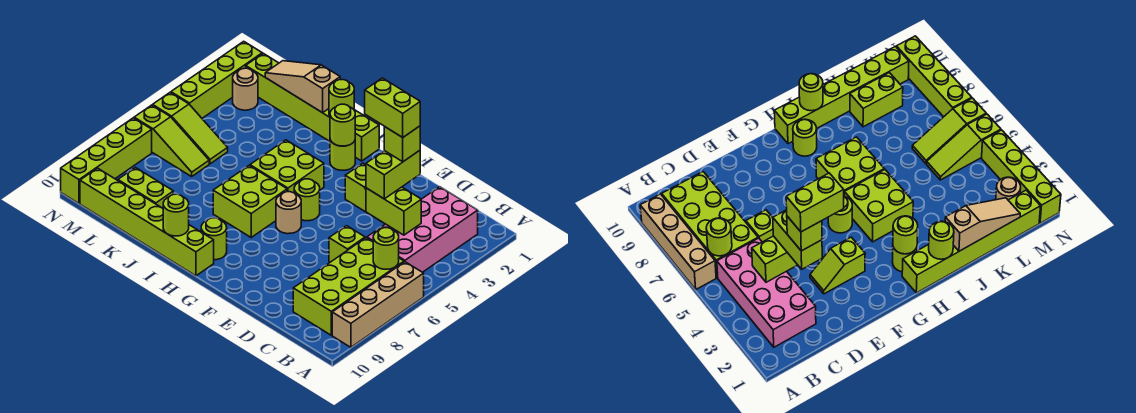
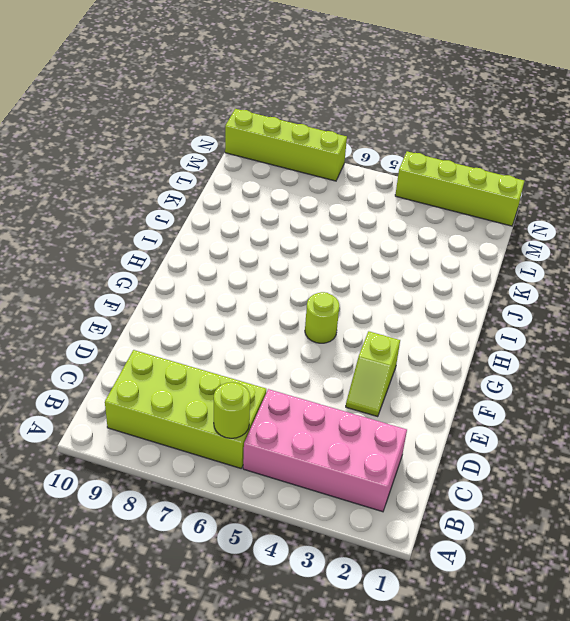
none -> tan 1x4 brick [332,262,424,347]
none -> lime 1x1 brick [329,226,365,262]
none -> tan 1x1 round brick [276,192,301,234]

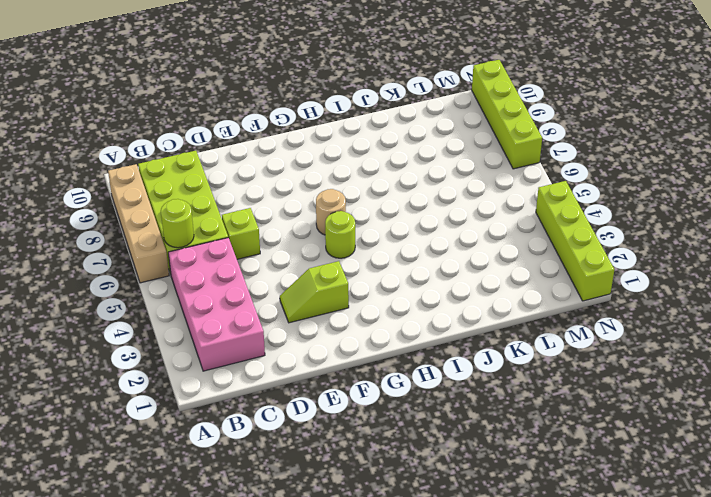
none -> lime 1x6 brick [246,53,379,161]
none -> lime 1x1 round brick [330,140,355,170]
none -> lime 2x2 brick [250,140,324,193]

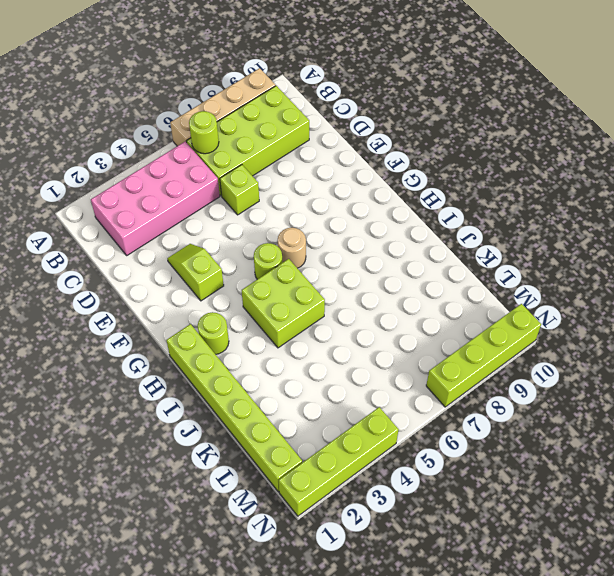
none -> lime 2x2 brick [213,165,287,237]
none -> lime 1x1 round brick [201,218,227,260]
none -> lime 1x6 brick [80,168,214,276]

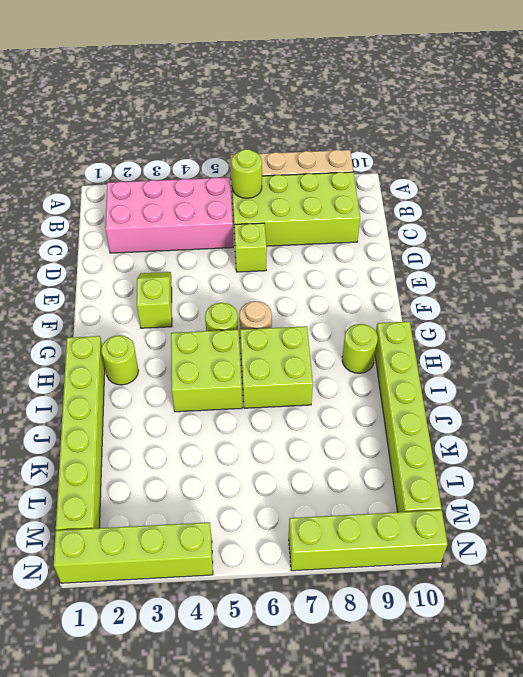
none -> lime 1x2 brick [118,168,173,208]
none -> lime 1x3 slope [153,93,228,164]
none -> lime 1x3 slope [134,105,209,176]

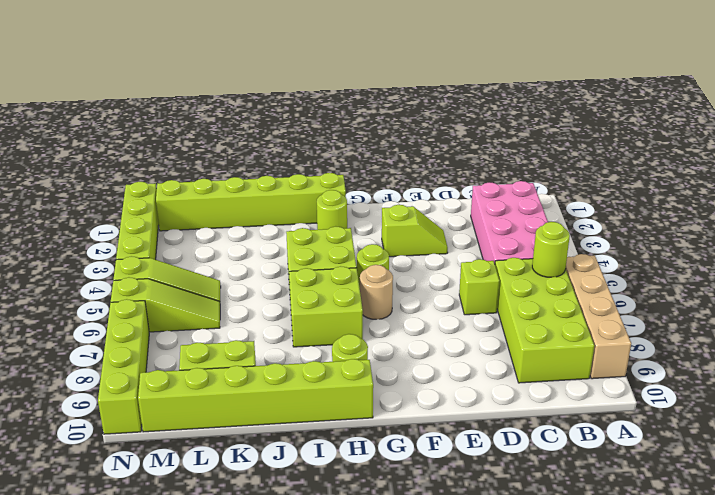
none -> tan 1x1 round brick [233,68,258,110]
none -> lime 1x2 brick [366,187,421,235]
none -> lime 1x1 round brick [330,104,355,146]

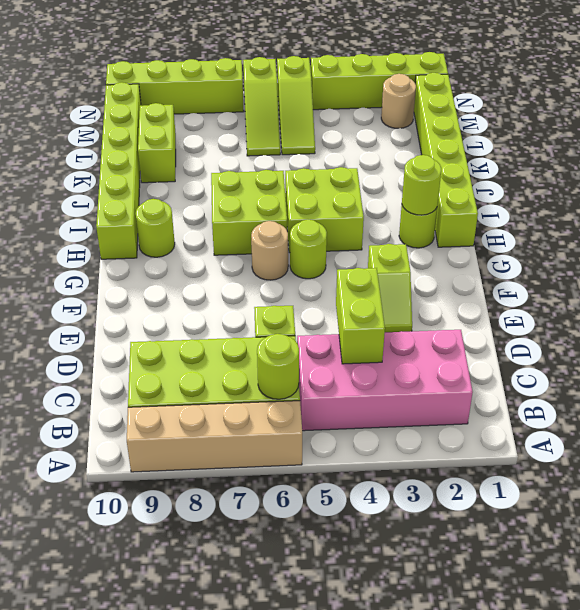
none -> lime 1x1 round brick [329,80,354,115]
none -> lime 1x1 round brick [163,194,189,236]
none -> tan 1x3 slope [265,61,340,113]

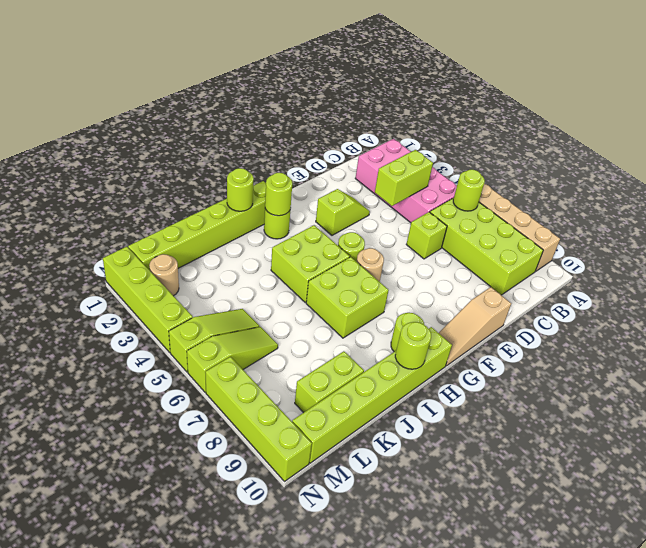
tan 1x3 slope [439,287,511,366] -> tan 1x3 slope moved to [265,61,340,113]
none -> lime 1x2 brick [366,151,420,199]
none -> lime 1x1 brick [384,126,420,162]
none -> lime 1x2 brick [365,78,420,137]

